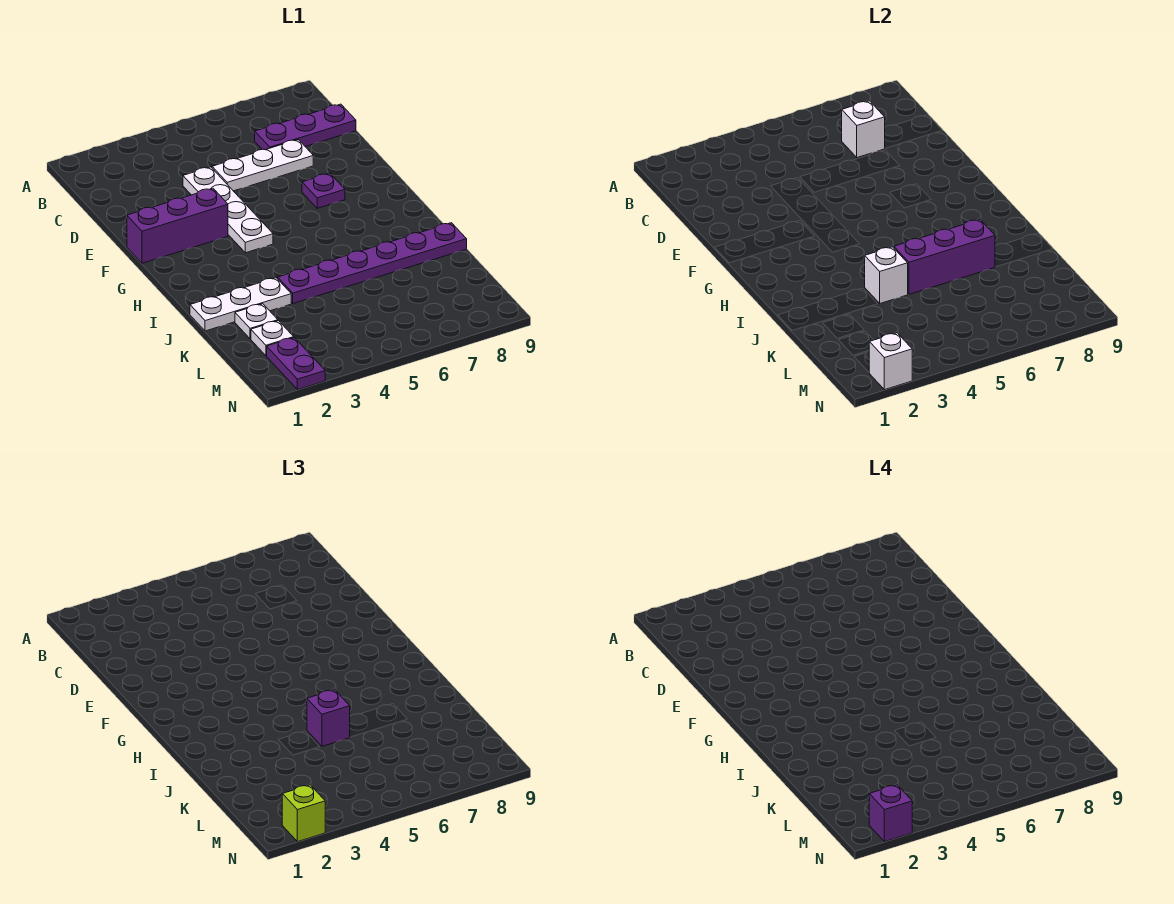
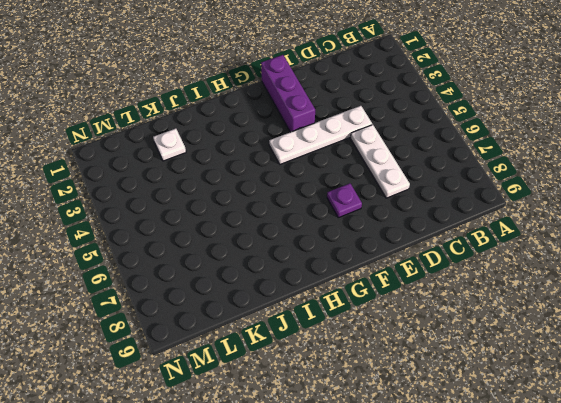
none -> purple 1x3 plate [255,104,356,150]
none -> white 1x3 plate [190,278,291,331]
none -> purple 1x6 plate [278,223,467,303]

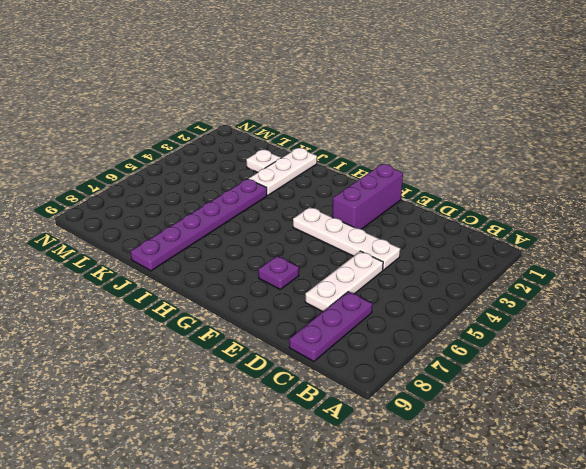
none -> white 1x1 plate [251,321,294,356]
none -> purple 1x2 plate [267,338,325,390]
none -> white 1x1 brick [842,101,885,158]

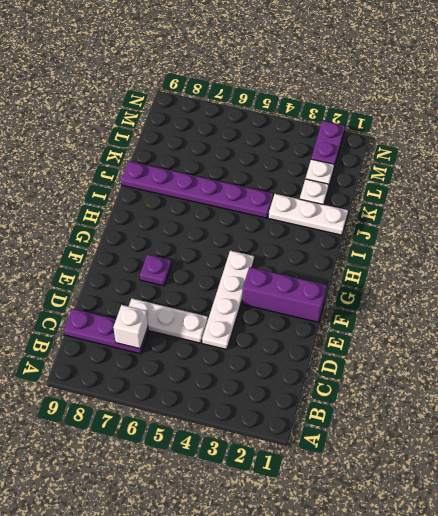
none -> white 1x1 brick [865,247,908,303]
none -> purple 1x3 brick [894,219,995,294]
none -> white 1x1 brick [869,333,912,390]

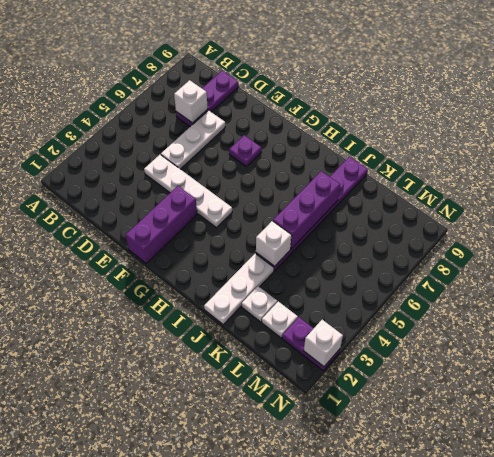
none -> purple 1x1 brick [307,690,350,746]
none -> lime 1x1 brick [282,785,325,842]
none -> purple 1x1 brick [869,785,912,842]

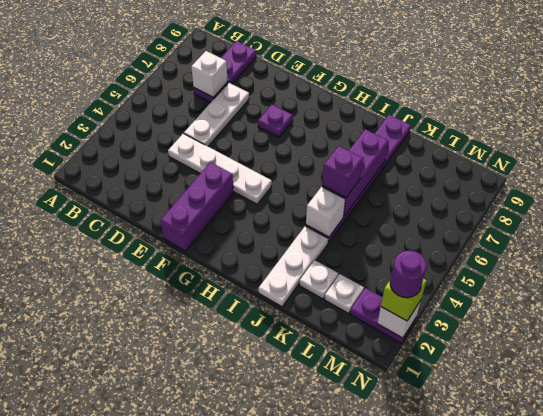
purple 1x1 round brick [390,251,426,298] -> purple 1x1 brick [869,785,912,842]

